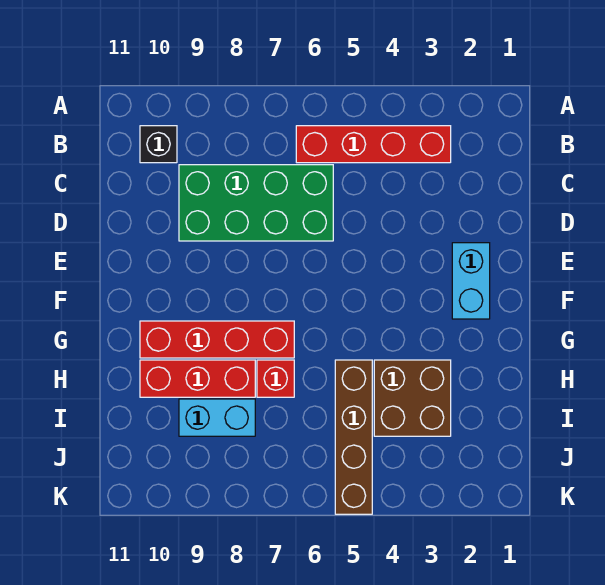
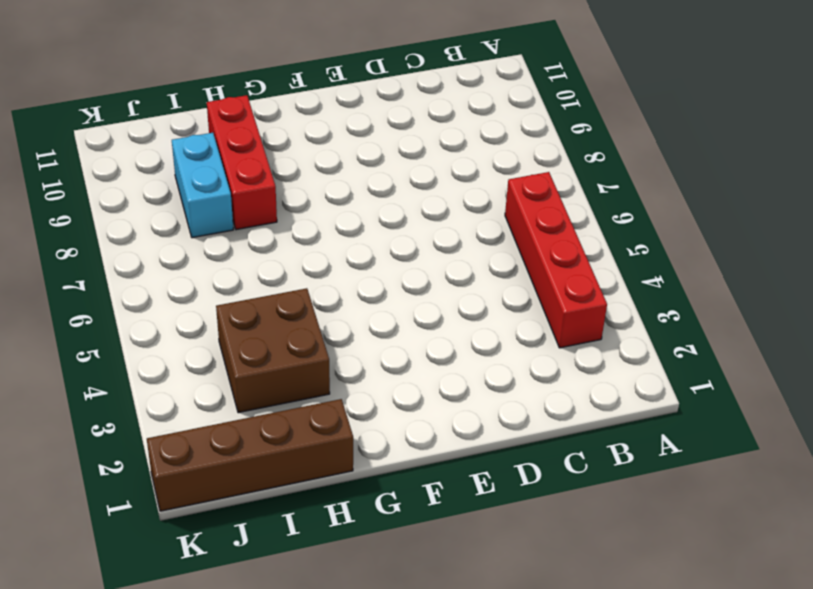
brown 1x4 brick [147,399,353,511] -> brown 1x4 brick moved to [335,360,372,514]
none -> black 1x1 brick [140,126,177,163]
none -> green 2x4 brick [179,165,333,241]

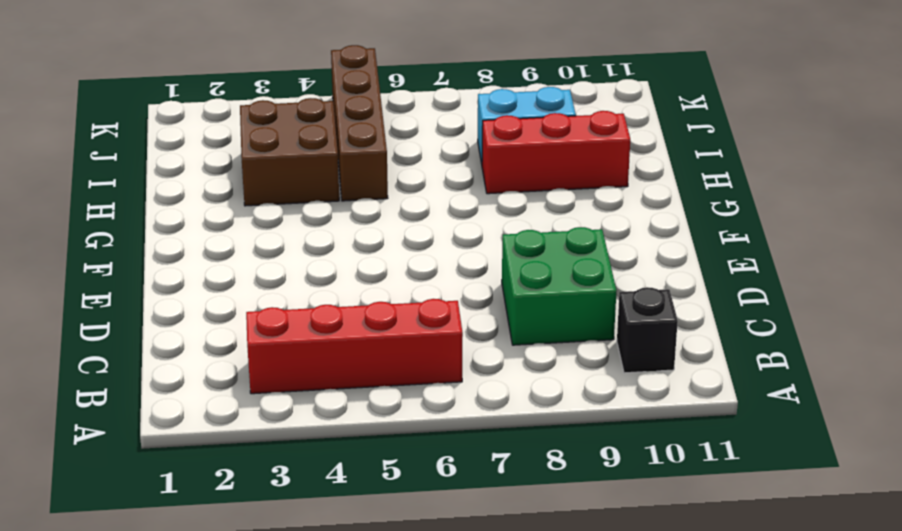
green 2x2 brick [502,227,616,345] -> green 2x4 brick [179,165,333,241]
none -> cyan 1x2 brick [452,243,490,319]
none -> red 1x4 brick [140,321,294,358]

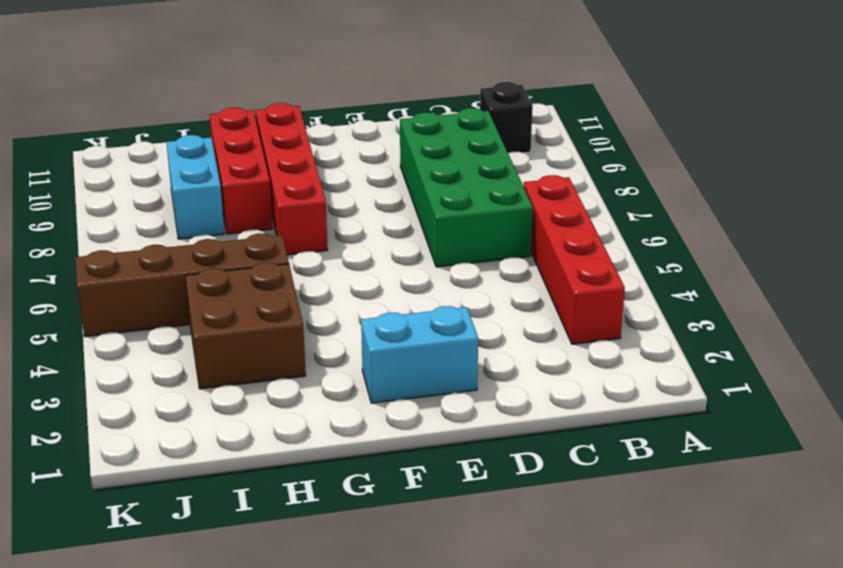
none -> red 1x1 brick [257,360,294,397]

